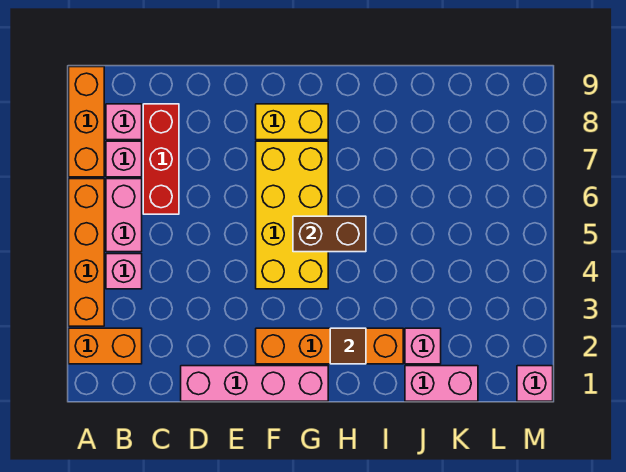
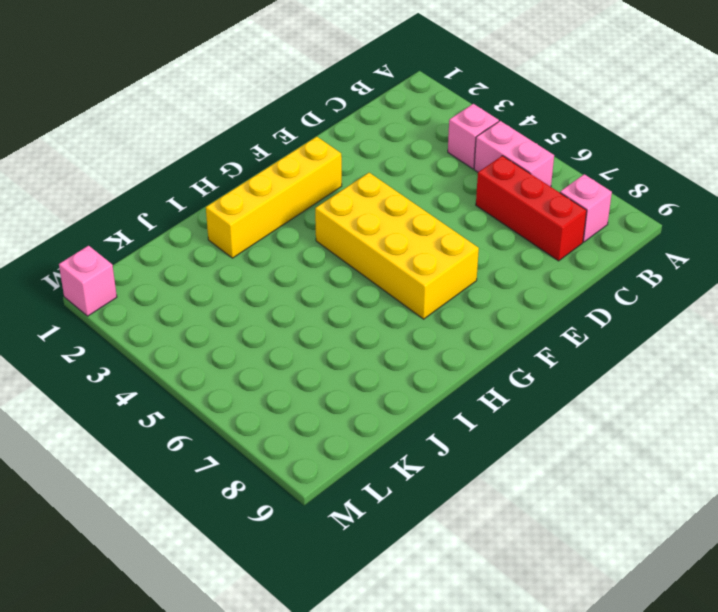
yellow 1x4 brick [206,137,342,258] -> orange 1x4 brick [256,328,403,364]
none -> orange 1x2 brick [69,328,142,364]
none -> orange 1x4 brick [69,179,104,326]
none -> orange 1x3 brick [69,67,104,177]

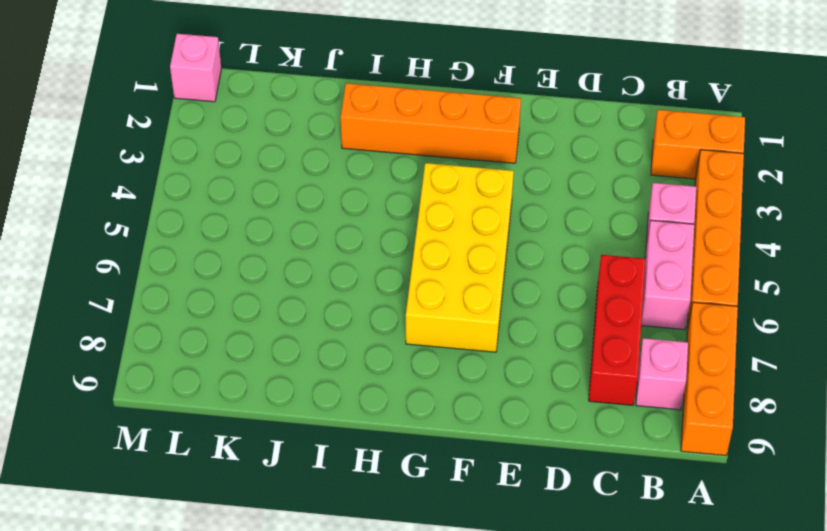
none -> pink 1x1 brick [106,141,142,177]
none -> pink 1x4 brick [181,366,328,401]
none -> yellow 1x2 brick [256,104,328,140]

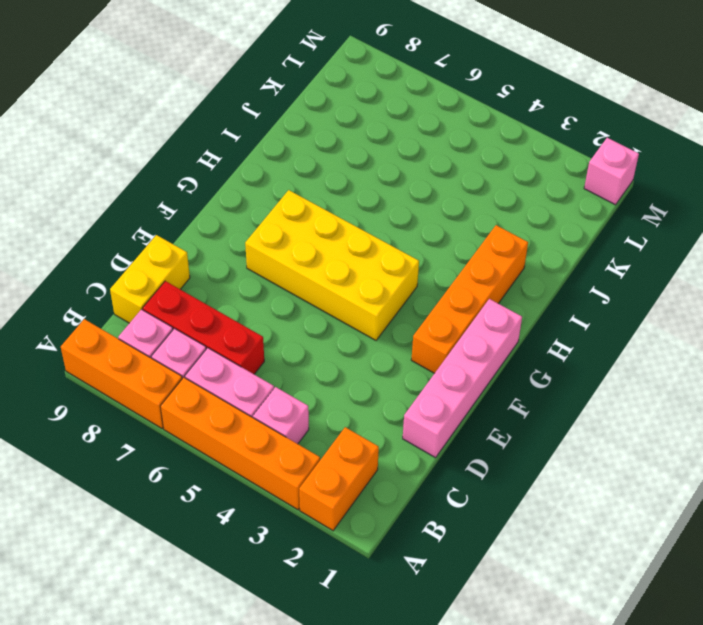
yellow 1x2 brick [110,235,190,323] -> yellow 1x2 brick moved to [256,104,328,140]
none -> pink 1x2 brick [405,366,478,401]
none -> pink 1x1 brick [405,328,441,364]
none -> brown 1x2 brick [293,216,366,252]

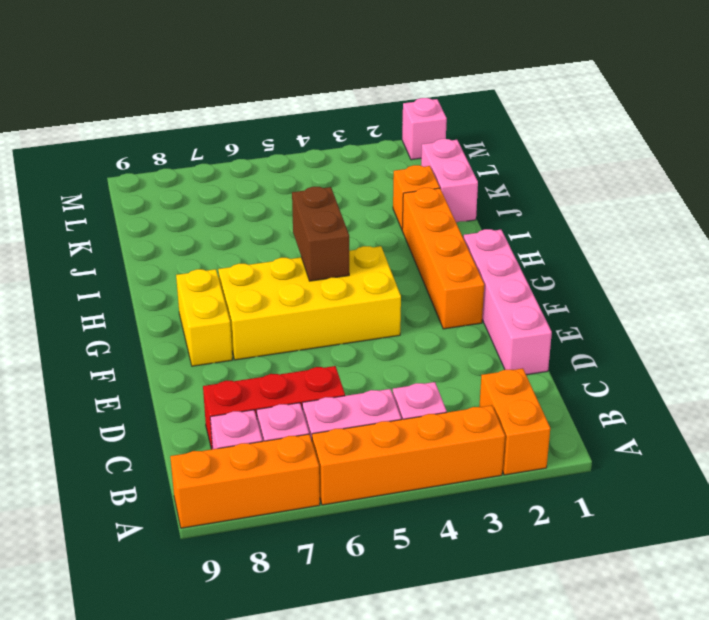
orange 1x1 brick [393,165,440,229] -> pink 1x1 brick [405,328,441,364]
none -> brown 1x1 tile [330,328,366,364]

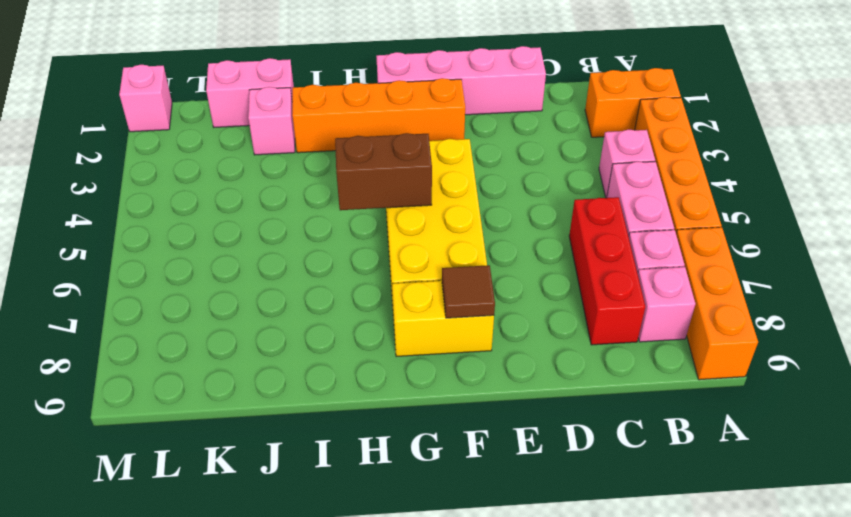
brown 1x1 tile [442,265,495,318] -> brown 1x1 tile moved to [330,328,366,364]

